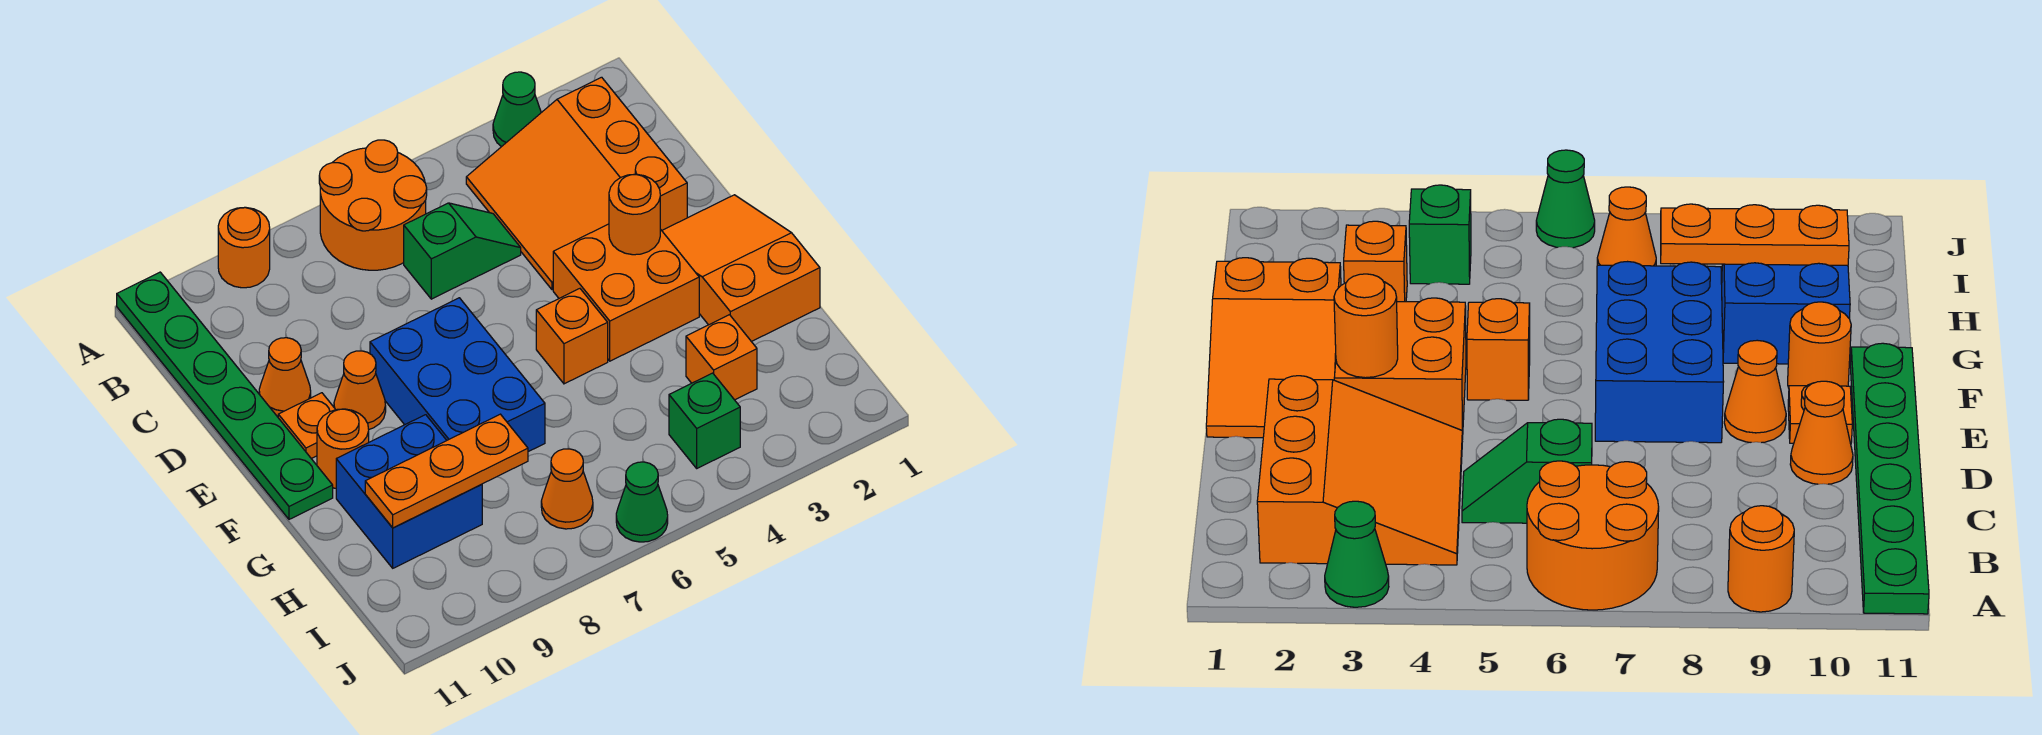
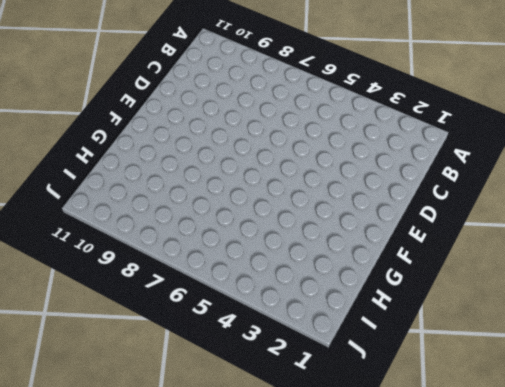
none -> green 1x1 cone [493,72,541,147]
none -> orange 2x2 round brick [319,140,427,270]
none -> orange 1x1 round brick [218,207,270,288]

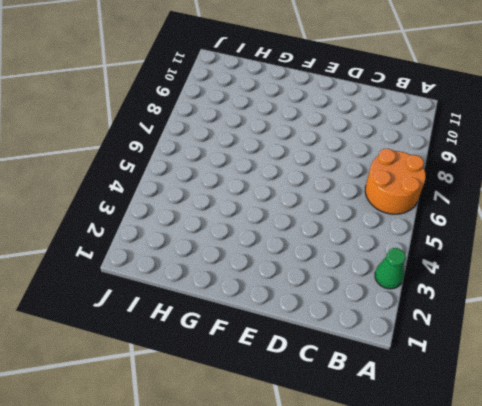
none -> orange 1x1 round brick [218,207,270,288]
none -> green 1x6 plate [117,272,333,519]
none -> orange 3x3 slope [466,77,687,290]

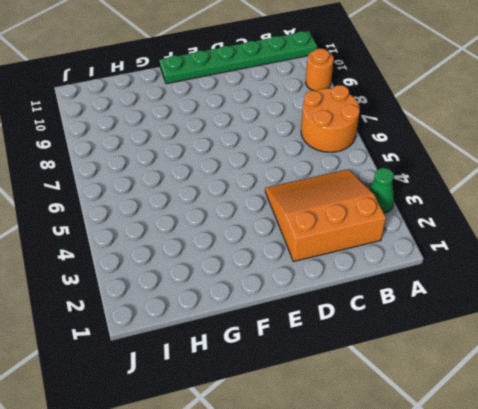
none -> green 1x2 slope [404,203,521,299]
none -> orange 1x1 cone [259,338,311,417]
none -> orange 2x3 slope [662,195,820,342]

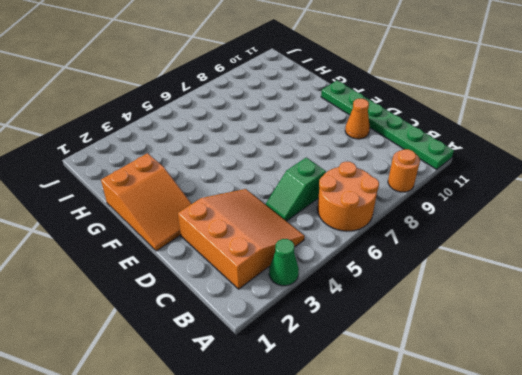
none -> orange 2x2 brick [553,224,699,361]
none -> blue 2x3 brick [370,298,545,452]
none -> orange 1x1 cone [334,351,386,429]

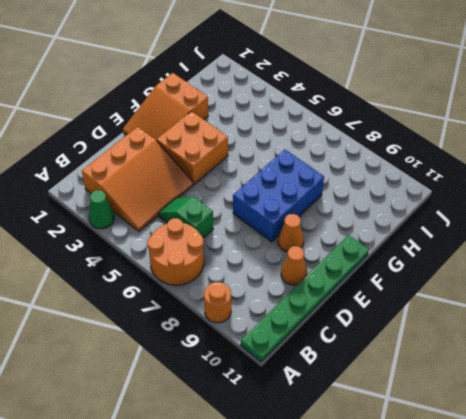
none -> orange 1x1 plate [278,393,336,459]
none -> orange 1x1 brick [536,289,608,384]
none -> orange 1x1 round brick [317,409,369,488]

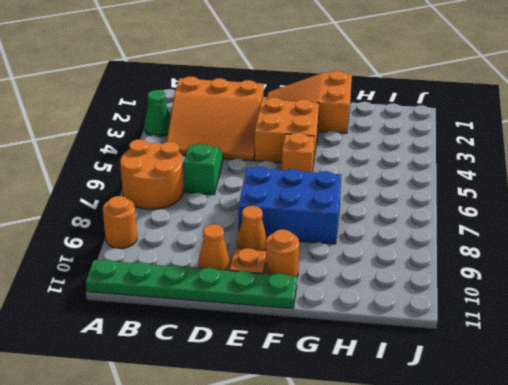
none -> blue 2x2 brick [336,415,482,568]
none -> orange 1x1 brick [686,315,757,400]
none -> green 1x1 brick [669,373,740,468]

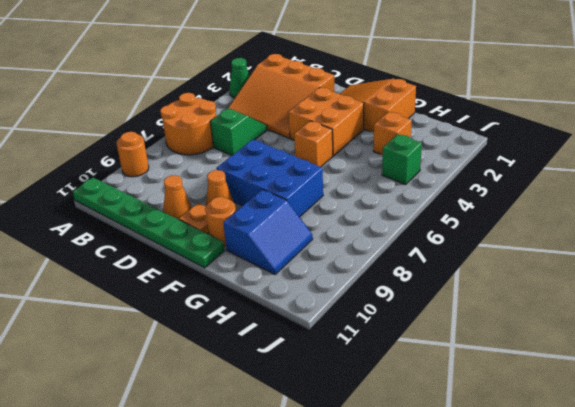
blue 2x2 slope [223,189,313,274] -> blue 2x2 brick [336,415,482,568]
none -> orange 1x1 cone [541,449,593,529]
none -> green 1x1 cone [616,462,668,542]
none -> orange 1x1 round brick [609,174,660,255]

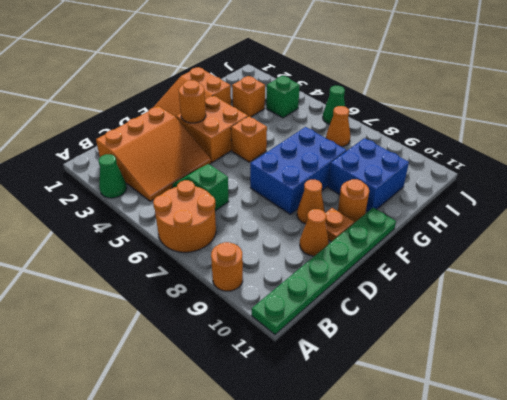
none -> orange 1x3 plate [365,414,528,528]

